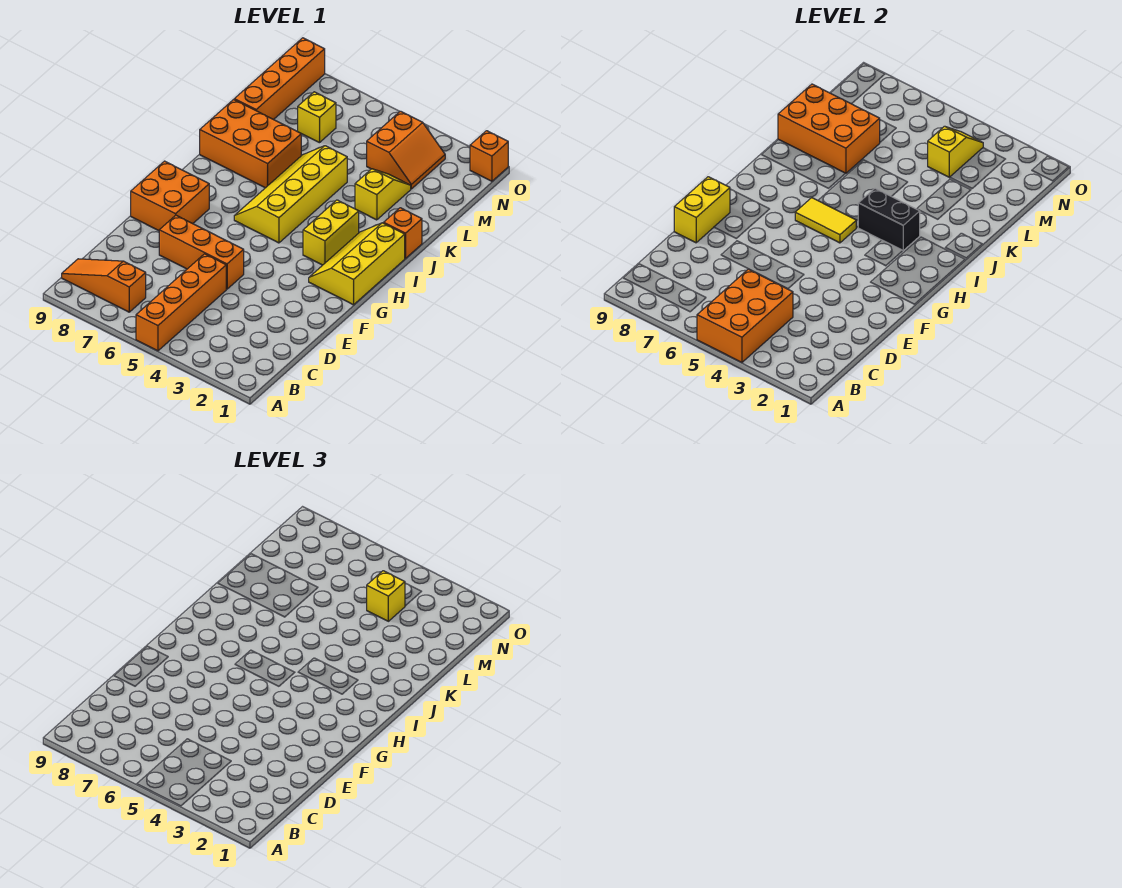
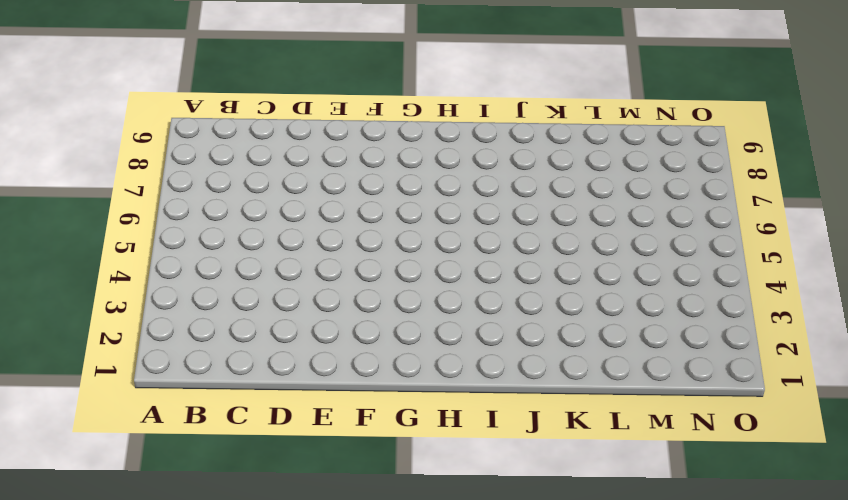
none -> orange 1x4 brick [136,254,226,351]
none -> orange 1x3 slope [62,259,146,312]
none -> orange 1x3 brick [159,215,244,289]

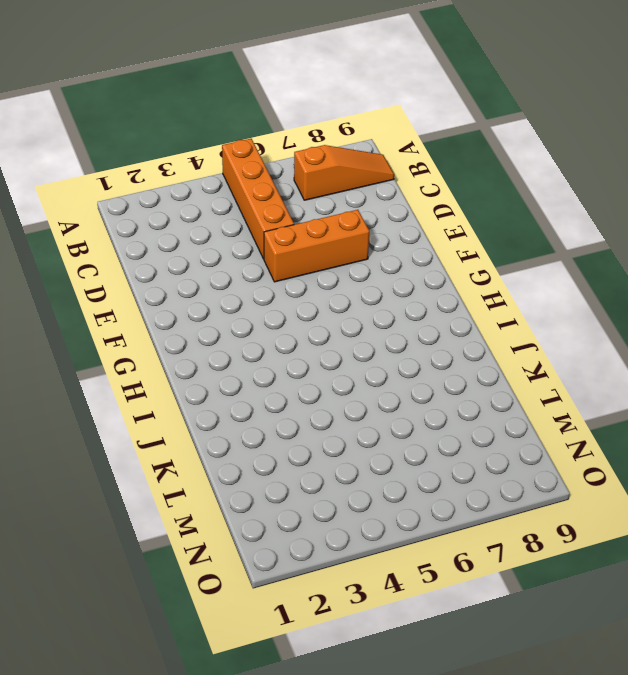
none -> orange 2x2 brick [131,161,209,231]
none -> yellow 2x3 slope [309,223,405,305]
none -> yellow 1x2 brick [303,200,359,265]

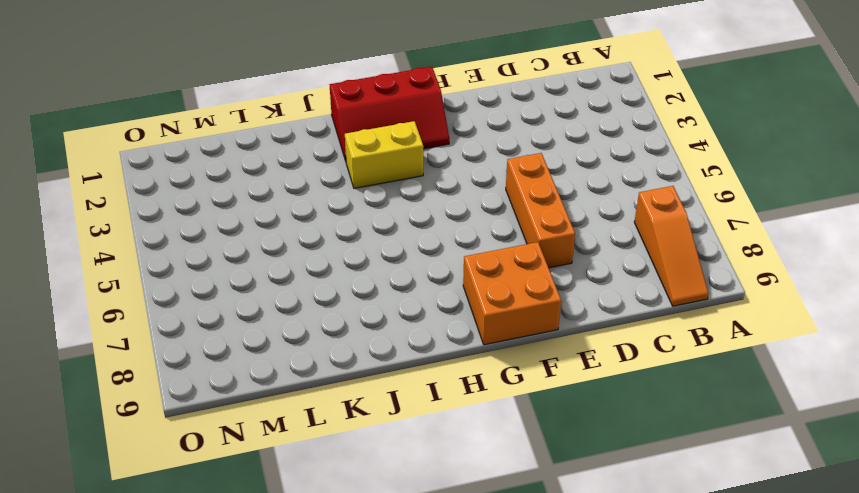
red 2x3 slope [330,67,449,161] -> yellow 2x3 slope [309,223,405,305]
none -> orange 1x4 brick [136,254,226,351]
none -> yellow 2x4 slope [234,146,347,243]
none -> orange 1x1 brick [384,208,422,258]

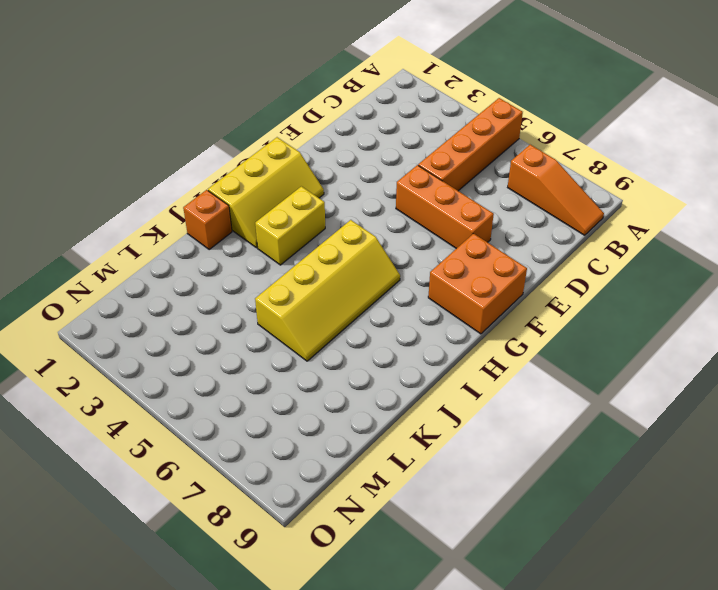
none -> orange 2x3 brick [200,100,301,188]
none -> yellow 1x2 slope [355,169,411,220]
none -> orange 1x4 brick [234,38,325,120]

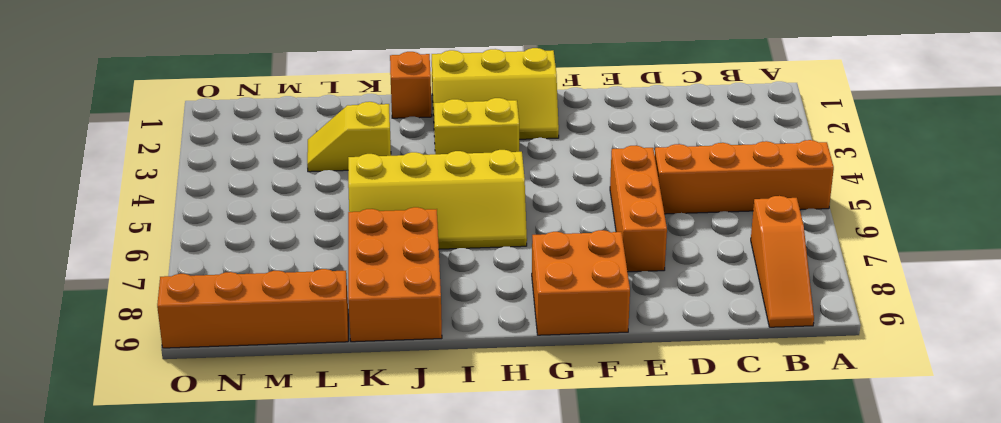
none -> orange 2x2 slope [367,111,445,189]
none -> yellow 1x1 brick [298,92,336,143]
none -> orange 1x1 brick [470,131,508,181]

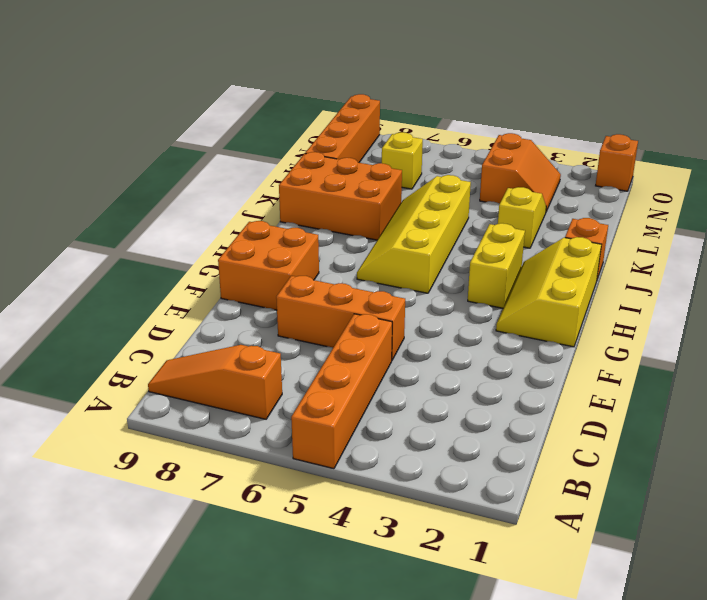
none -> orange 2x3 brick [697,269,793,362]
none -> yellow 1x2 brick [674,177,730,243]
none -> yellow 1x2 tile [795,198,856,243]

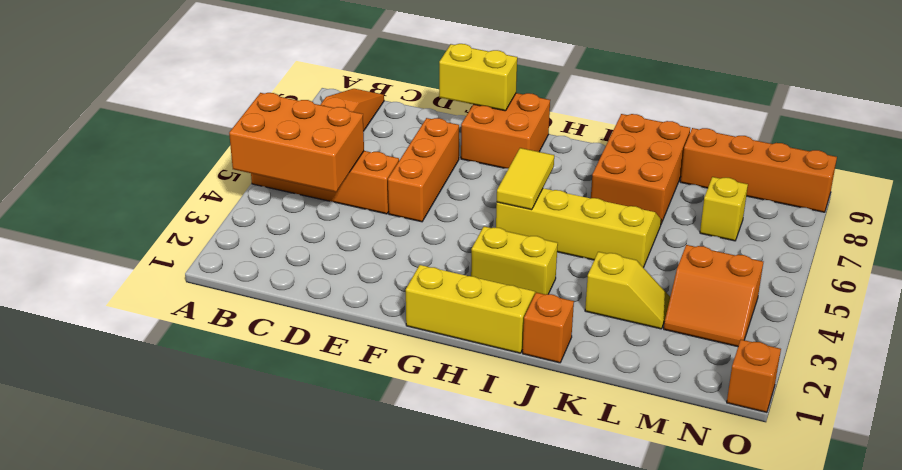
none -> black 1x2 brick [858,189,920,250]
none -> orange 2x3 brick [778,84,880,174]
none -> yellow 1x2 slope [928,126,983,177]

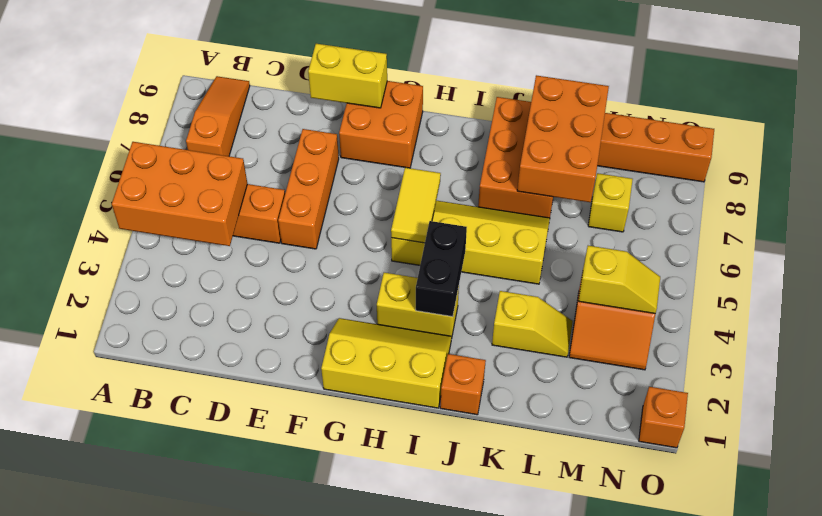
none -> yellow 1x1 brick [367,571,405,621]

